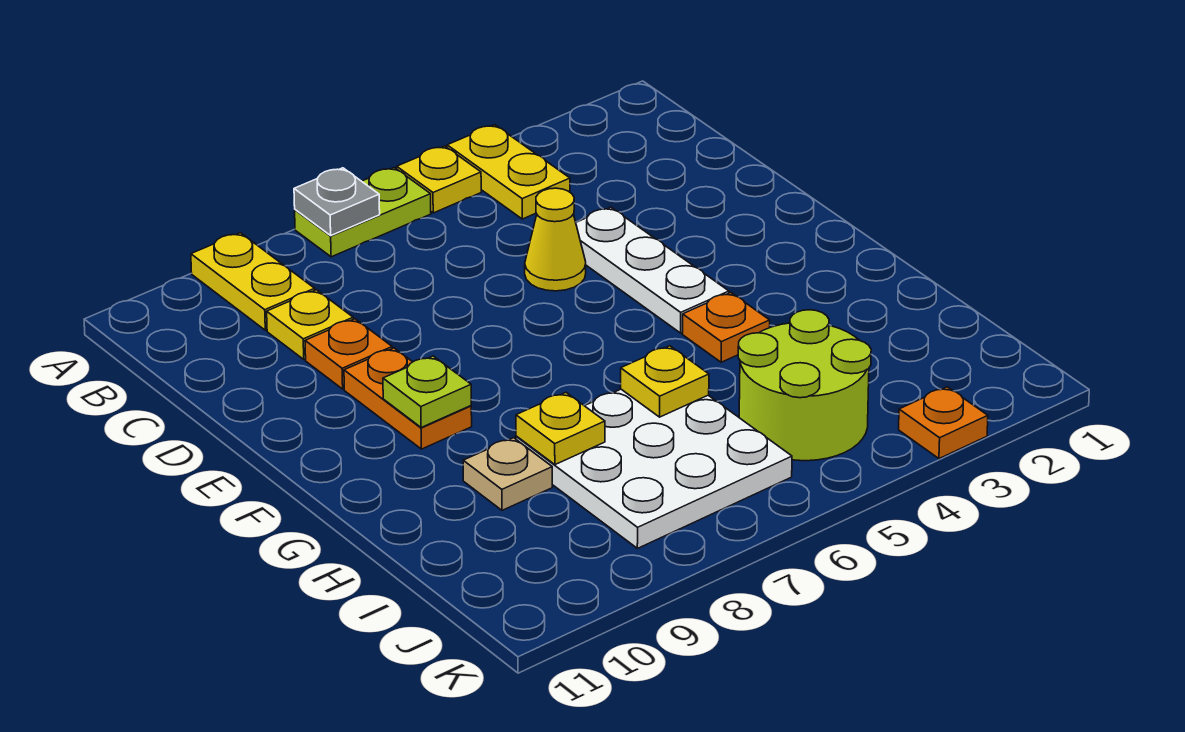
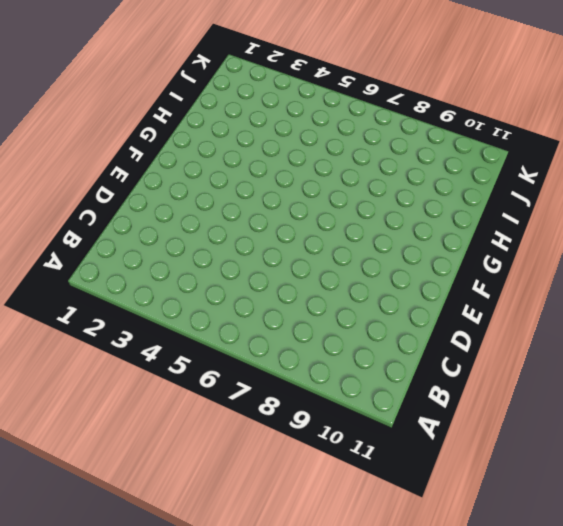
none -> yellow 1x2 plate [447,125,570,219]
none -> yellow 1x1 plate [397,146,481,213]
none -> lime 1x2 plate [295,167,431,257]

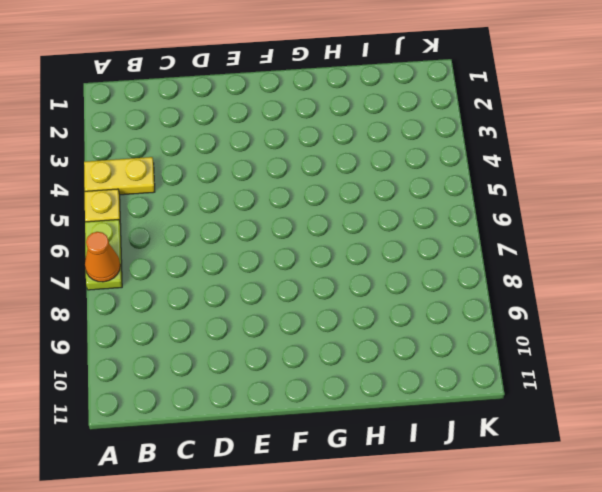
orange 1x1 cone [85,232,120,282] -> grey 1x1 plate [294,168,380,235]
none -> yellow 1x2 plate [191,233,315,330]
none -> yellow 1x1 plate [267,290,353,359]
none -> white 1x3 plate [576,207,729,333]

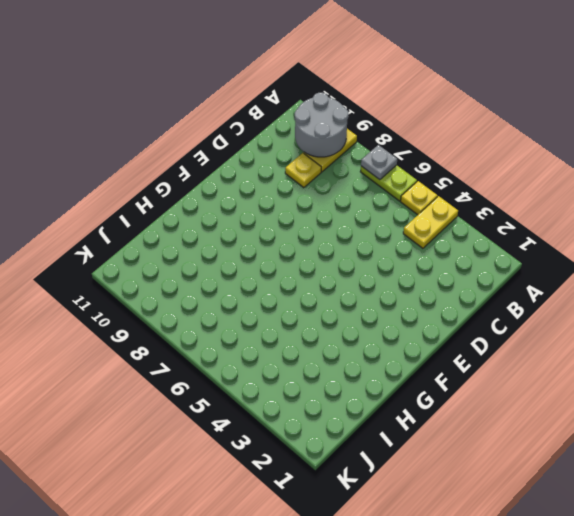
grey 2x2 round brick [295,93,348,157] -> none
none -> white 1x3 plate [576,207,729,333]
none -> yellow 1x1 cone [525,188,586,291]
none -> orange 1x1 plate [305,319,392,389]

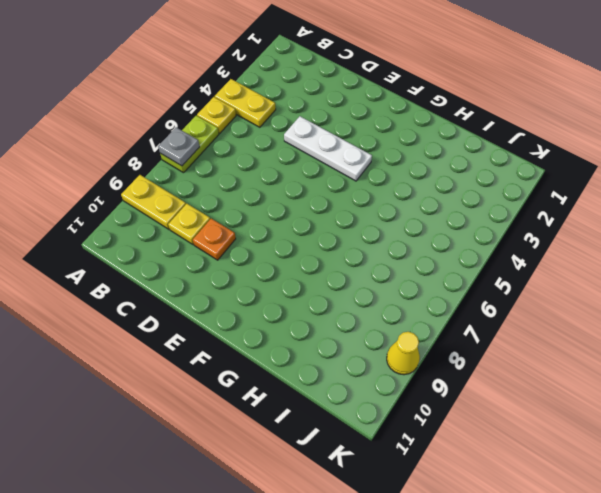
yellow 1x1 cone [387,332,420,375] -> yellow 1x1 cone moved to [525,188,586,291]
none -> orange 1x2 plate [344,348,472,449]
none -> orange 1x1 plate [682,293,770,362]
none -> white 3x3 plate [516,389,792,548]

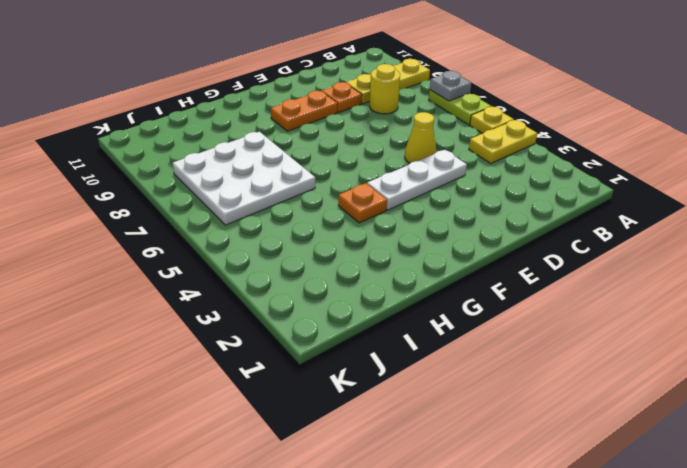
yellow 1x1 round brick [369,64,400,114] -> none
none -> tan 1x1 plate [463,438,552,510]
none -> lime 2x2 round brick [738,310,871,461]
none -> orange 1x1 plate [899,387,988,459]

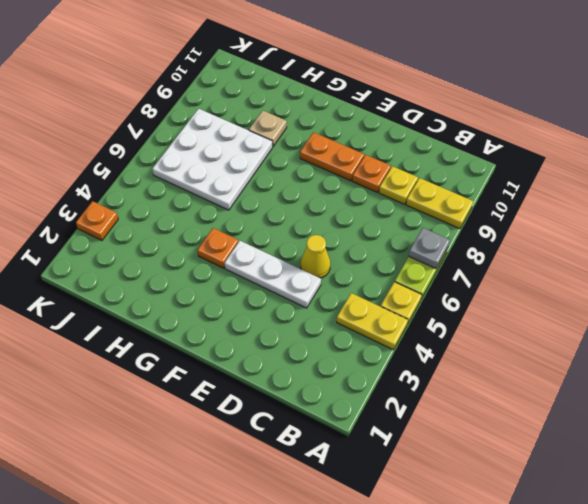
none -> lime 2x2 round brick [738,310,871,461]
none -> lime 1x1 plate [383,356,471,428]
none -> yellow 1x1 plate [621,346,709,417]

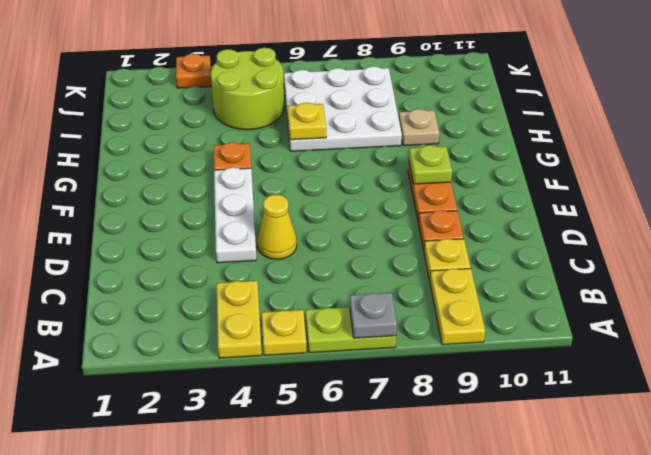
none -> yellow 1x1 plate [516,393,605,465]

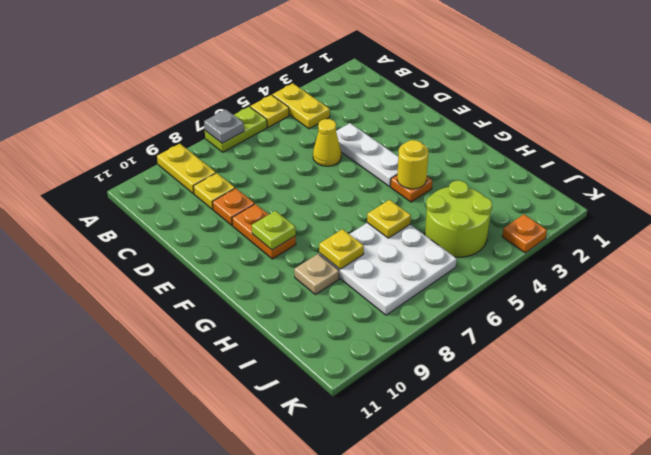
yellow 1x1 round brick [397,140,428,189] -> none

